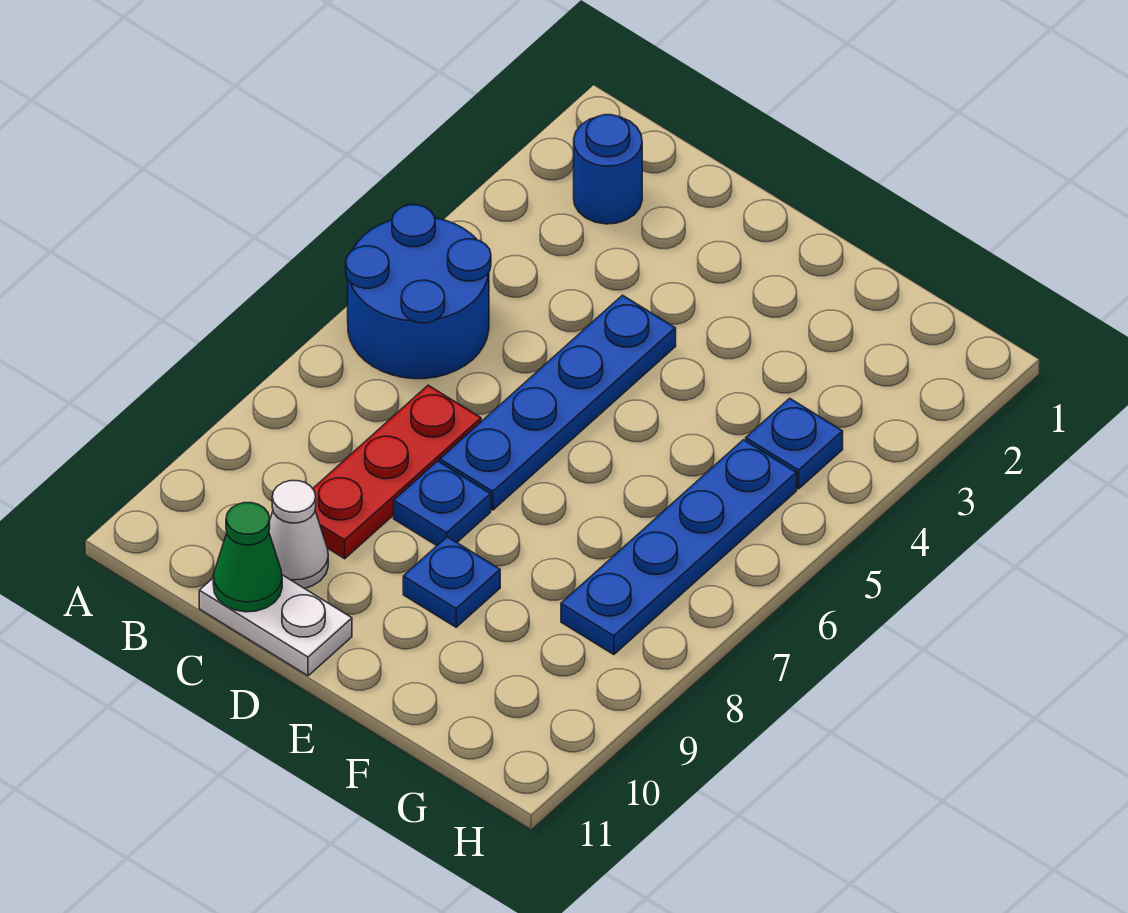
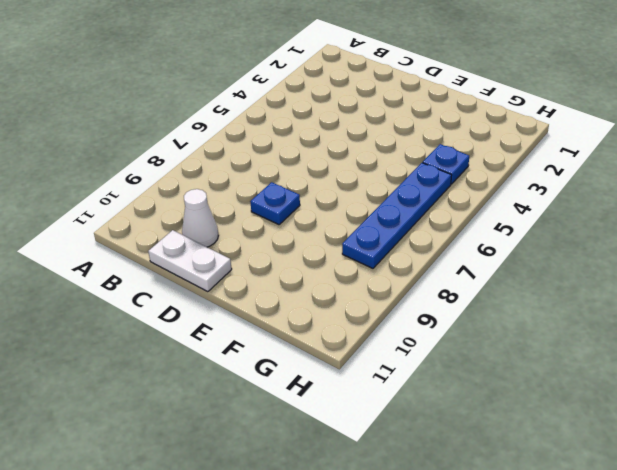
none -> blue 2x2 round brick [346,205,491,379]
none -> blue 1x1 round brick [574,115,642,224]

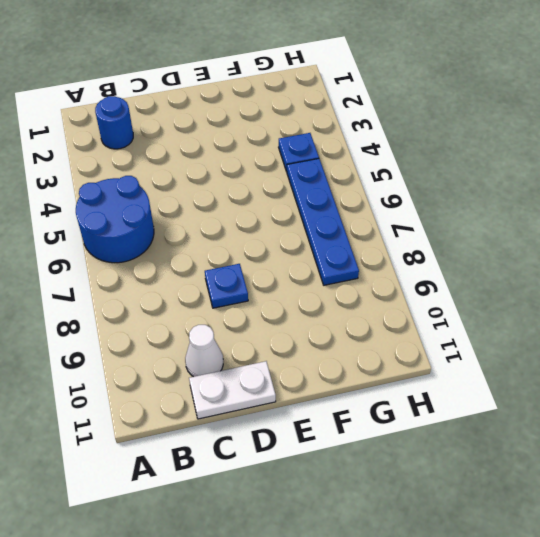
none -> red 1x3 plate [313,385,481,559]
none -> blue 1x4 plate [440,295,676,510]

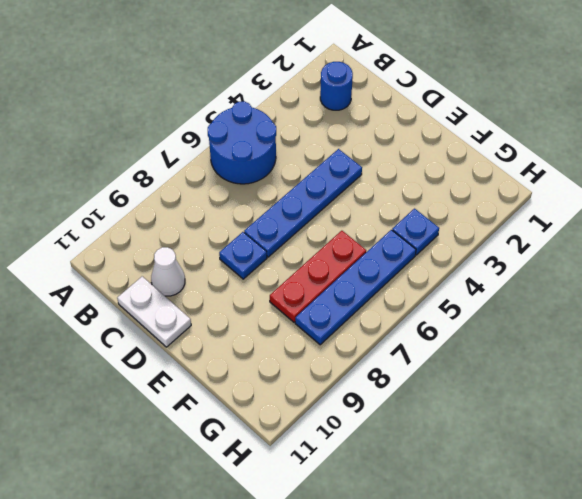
red 1x3 plate [270,231,366,322] -> red 1x3 plate moved to [313,385,481,559]
none -> blue 1x1 plate [403,537,500,627]
none -> green 1x1 cone [213,503,282,612]

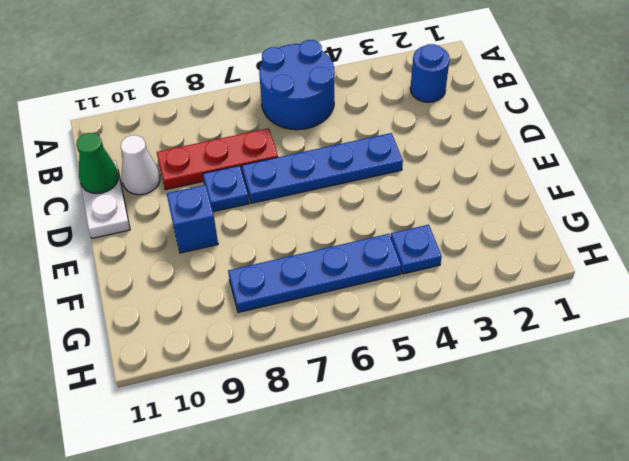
blue 1x1 brick [167,185,218,253] -> blue 1x1 plate [403,537,500,627]

